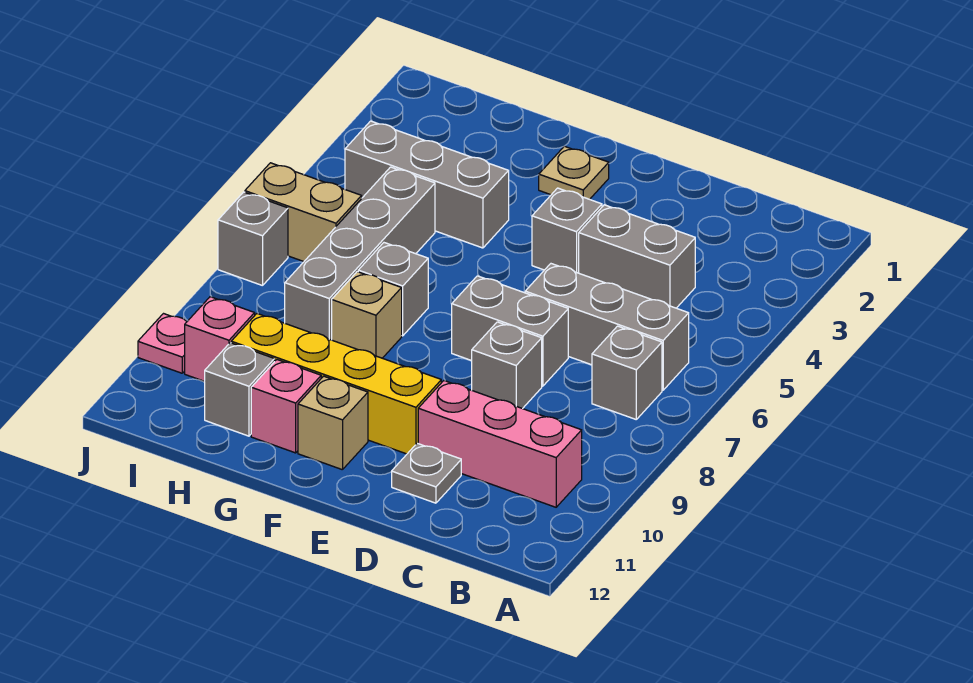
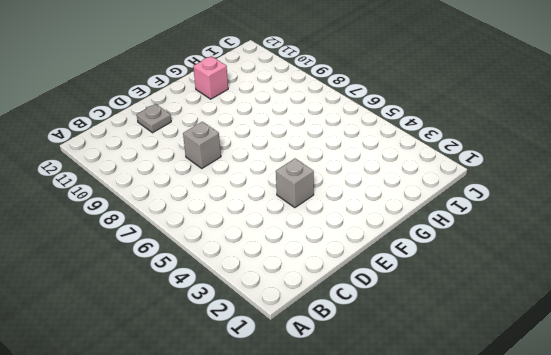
none -> grey 1x3 brick [525,264,689,390]
none -> grey 1x1 brick [592,326,662,419]
none -> pink 1x3 brick [418,381,582,507]

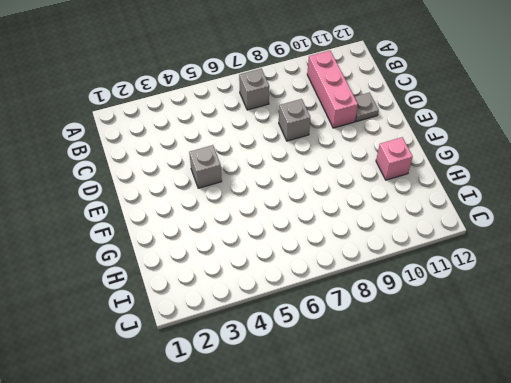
none -> grey 1x3 brick [525,264,689,390]
none -> grey 1x2 brick [579,205,695,308]
none -> grey 1x2 brick [452,276,568,386]

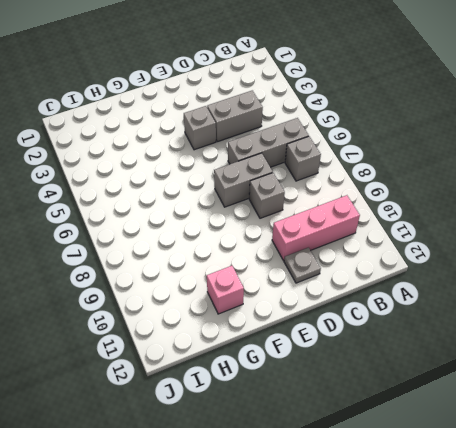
none -> yellow 1x4 brick [231,314,441,454]
none -> tan 1x1 plate [539,146,609,199]
none -> tan 1x1 brick [298,376,368,470]

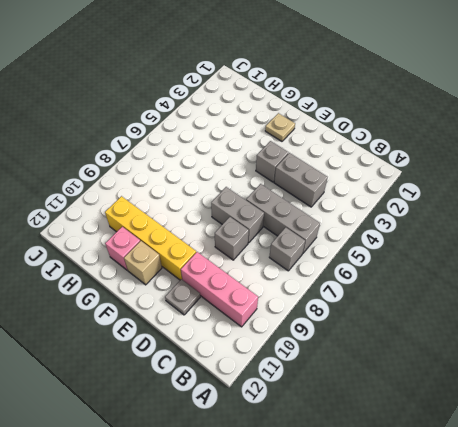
none -> grey 1x3 brick [345,121,509,248]
none -> grey 1x1 brick [358,243,428,336]
none -> tan 1x1 brick [332,272,402,358]

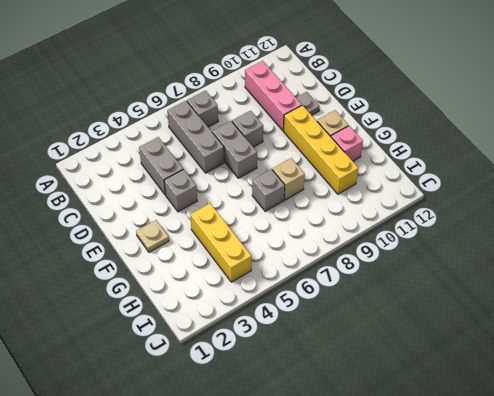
yellow 1x3 brick [190,203,251,282] -> grey 1x3 brick [345,121,509,248]
none -> grey 1x4 brick [285,167,435,340]
none -> grey 1x1 brick [205,343,275,436]
none -> tan 1x2 brick [245,163,362,262]

